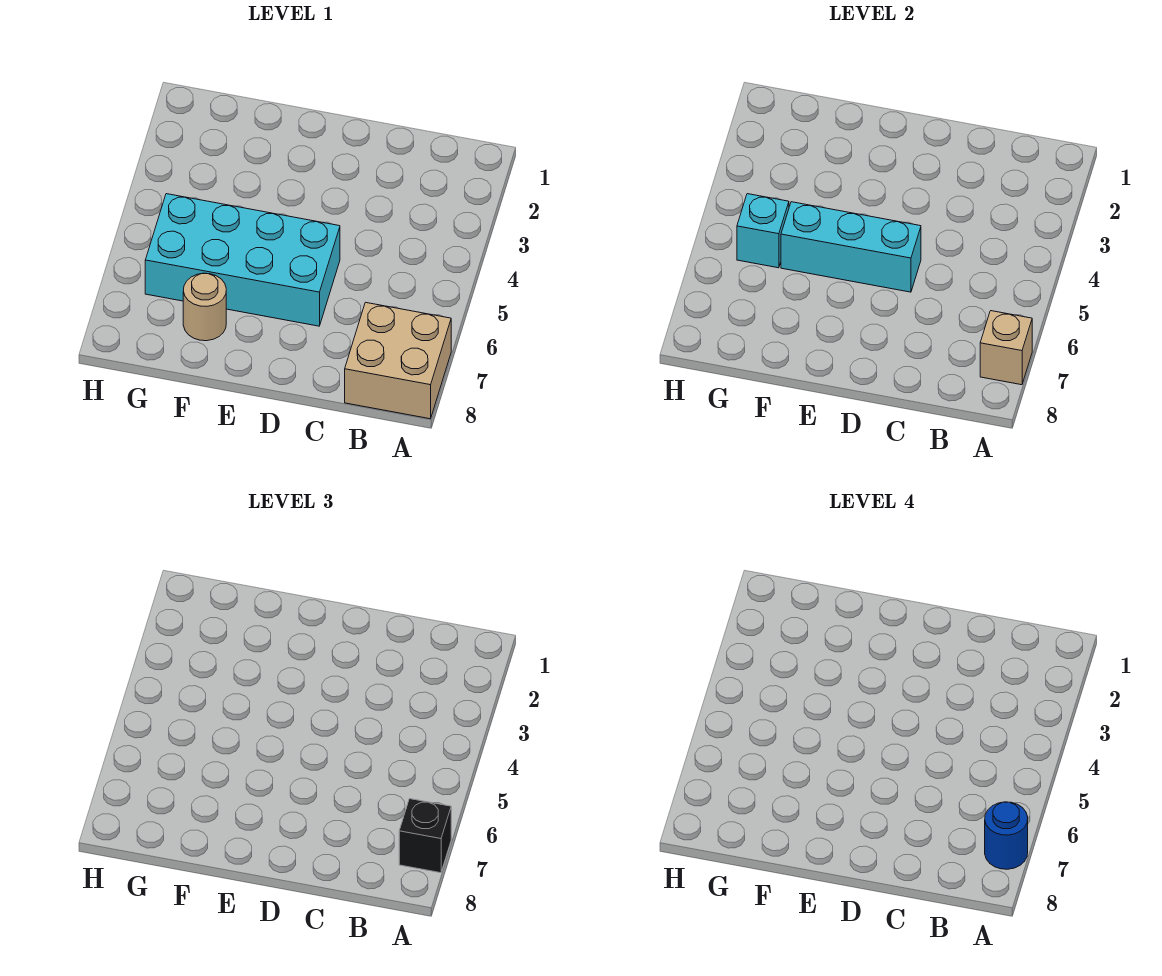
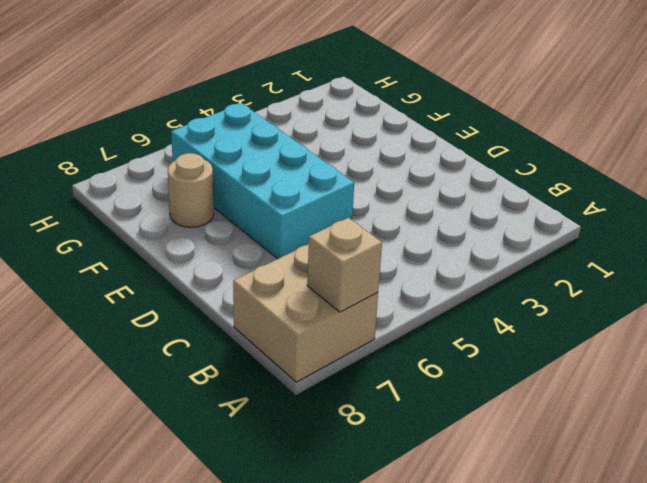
none -> cyan 1x3 brick [781,202,921,292]
none -> cyan 1x1 brick [737,194,789,268]

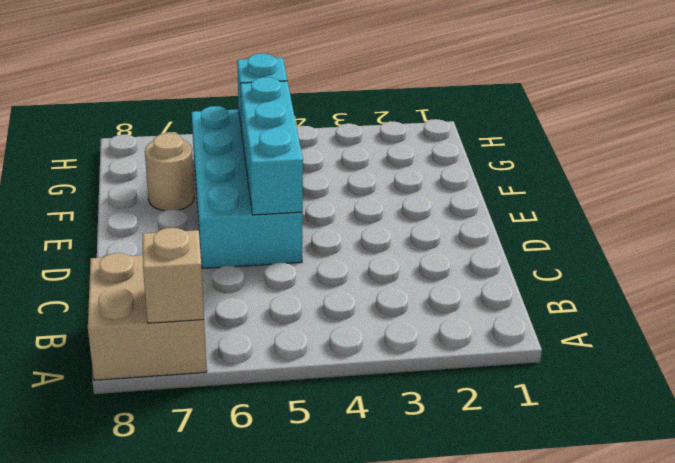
none -> black 1x1 brick [399,799,451,873]
none -> blue 1x1 round brick [985,802,1028,869]

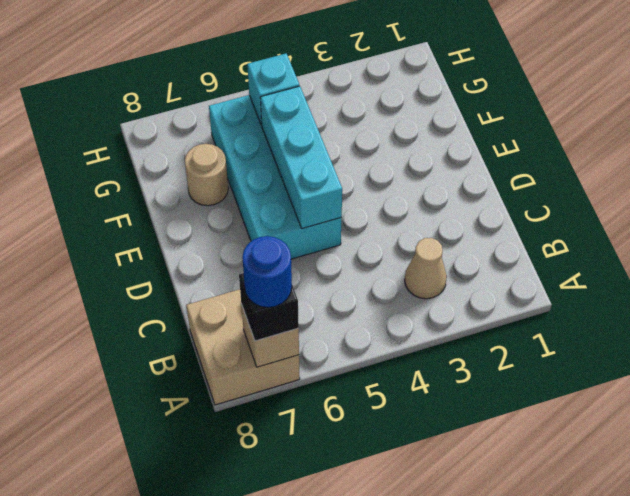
tan 1x1 cone [405,238,447,299] -> none

